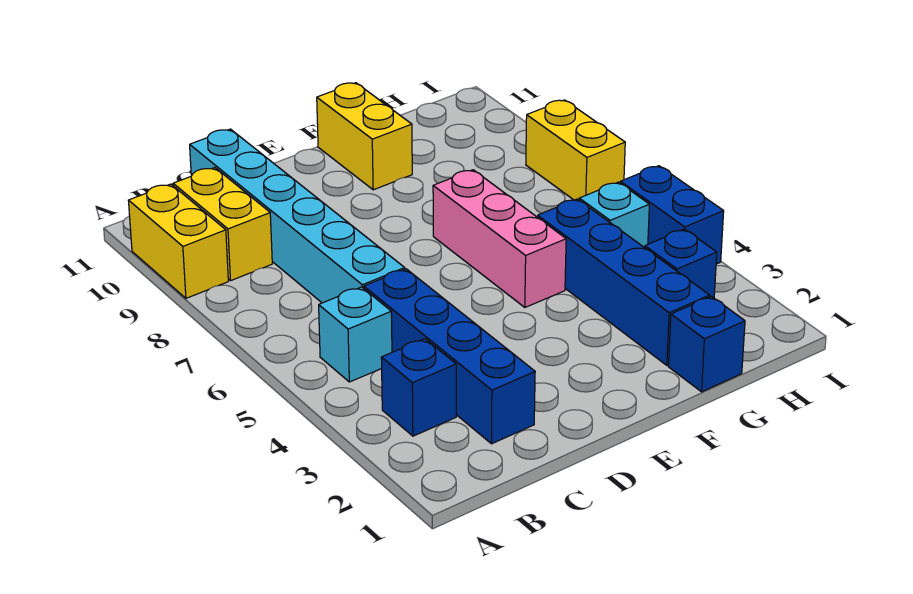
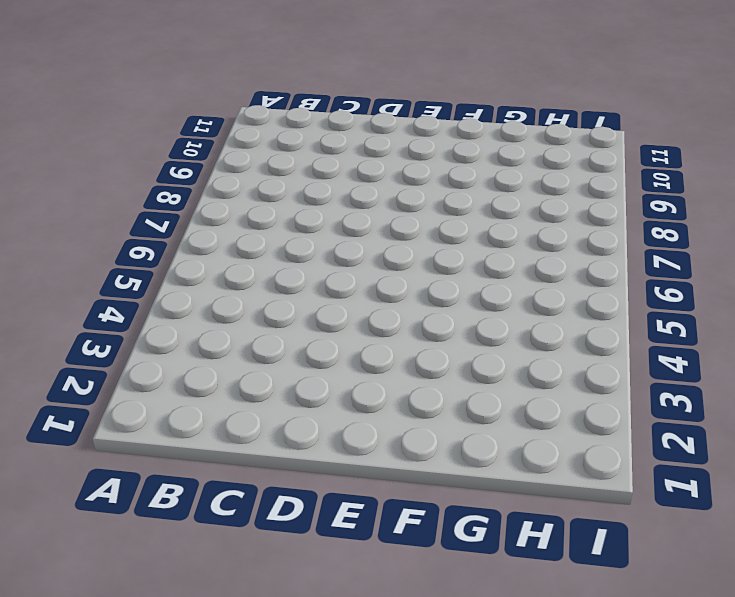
none -> yellow 1x2 brick [128,184,228,298]
none -> blue 1x1 brick [381,339,456,436]
none -> cyan 1x1 brick [319,287,392,382]

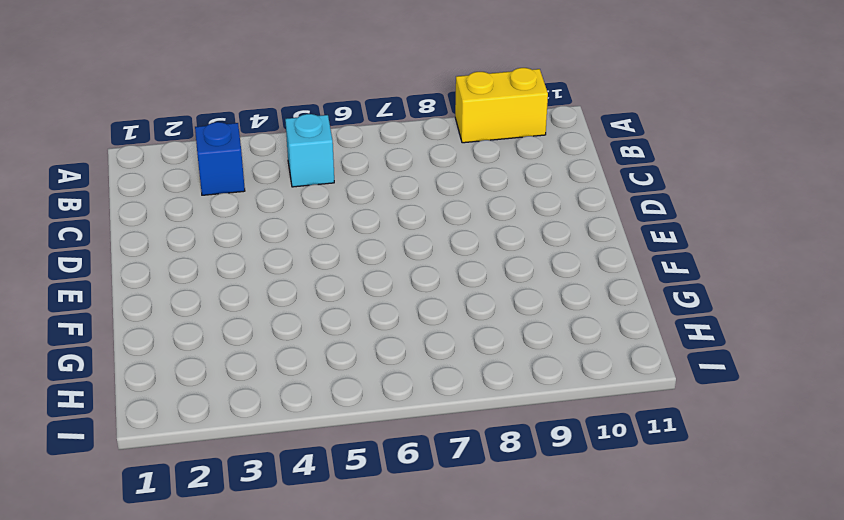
none -> yellow 1x2 brick [173,168,272,281]
none -> blue 1x4 brick [364,269,535,444]
none -> cyan 1x6 brick [190,129,405,303]

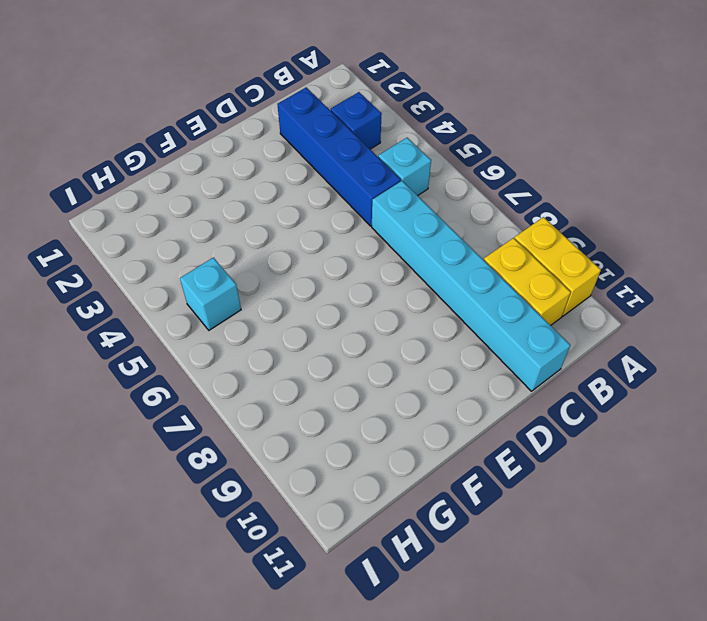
none -> pink 1x3 brick [433,170,566,307]
none -> yellow 1x2 brick [317,83,412,190]
none -> blue 1x1 brick [668,296,745,392]

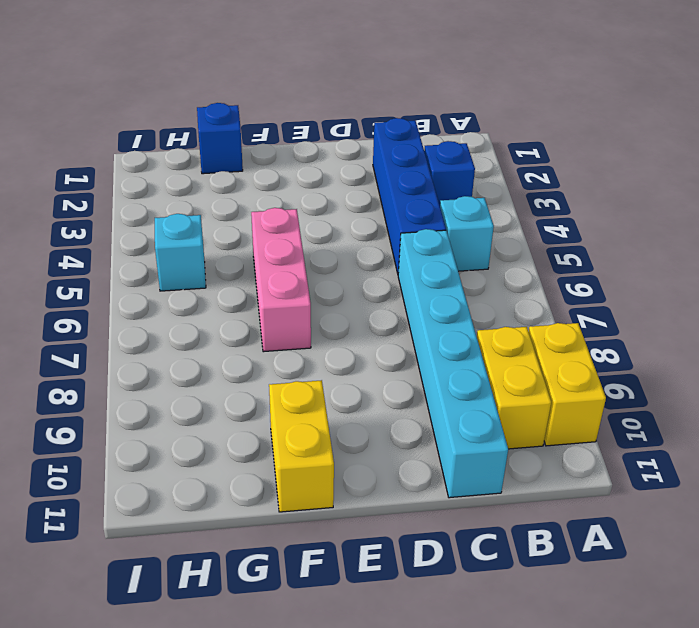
none -> blue 1x4 brick [538,199,710,365]
none -> blue 1x1 brick [645,229,717,298]
none -> blue 1x2 brick [620,166,724,264]

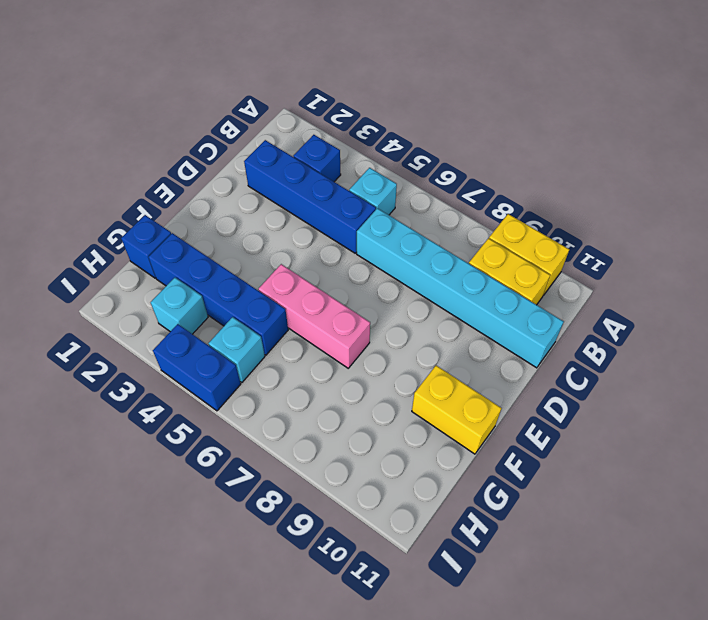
cyan 1x1 brick [151,278,208,334] -> blue 1x1 brick [645,229,717,298]
none -> yellow 1x2 brick [526,100,625,200]

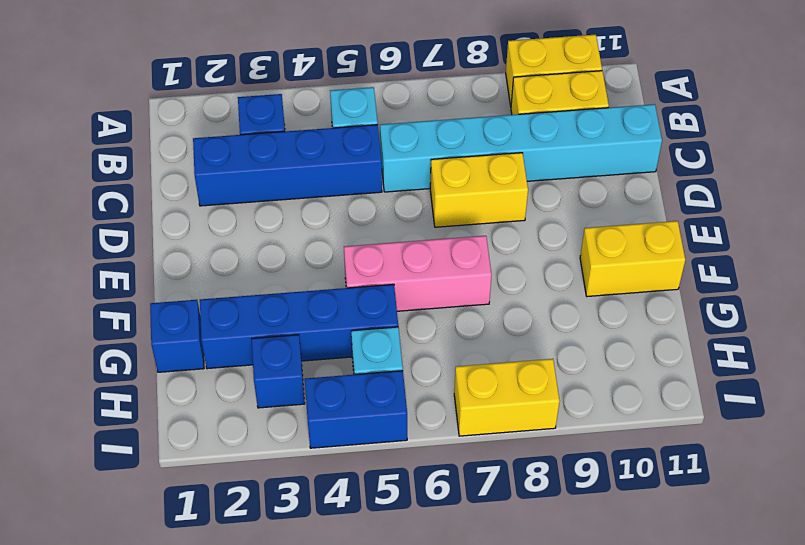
yellow 1x2 brick [430,153,528,227] -> none

